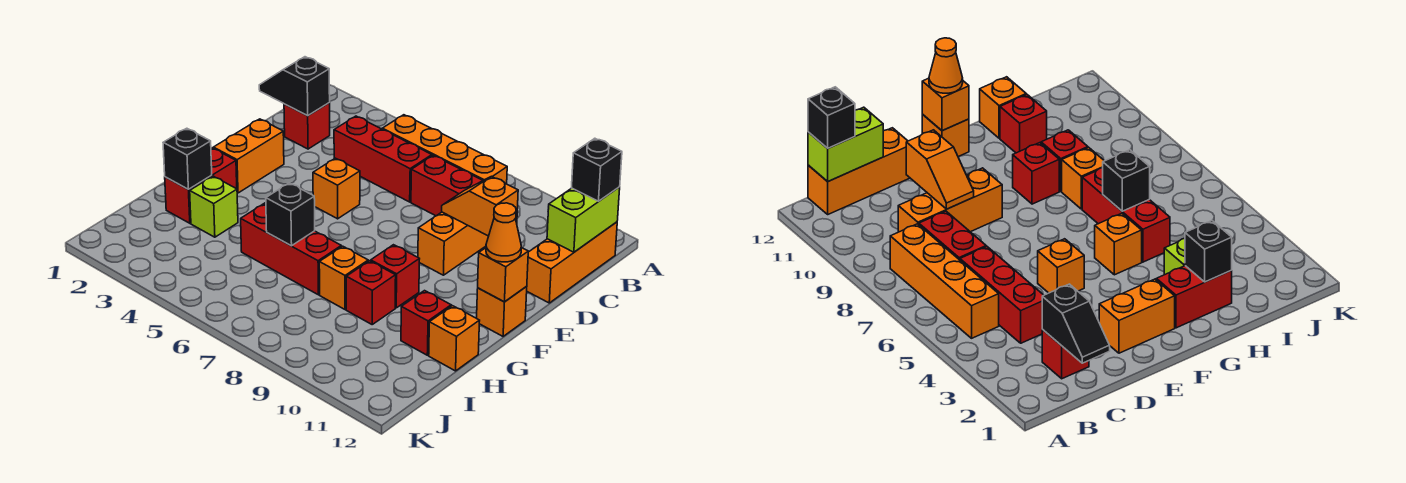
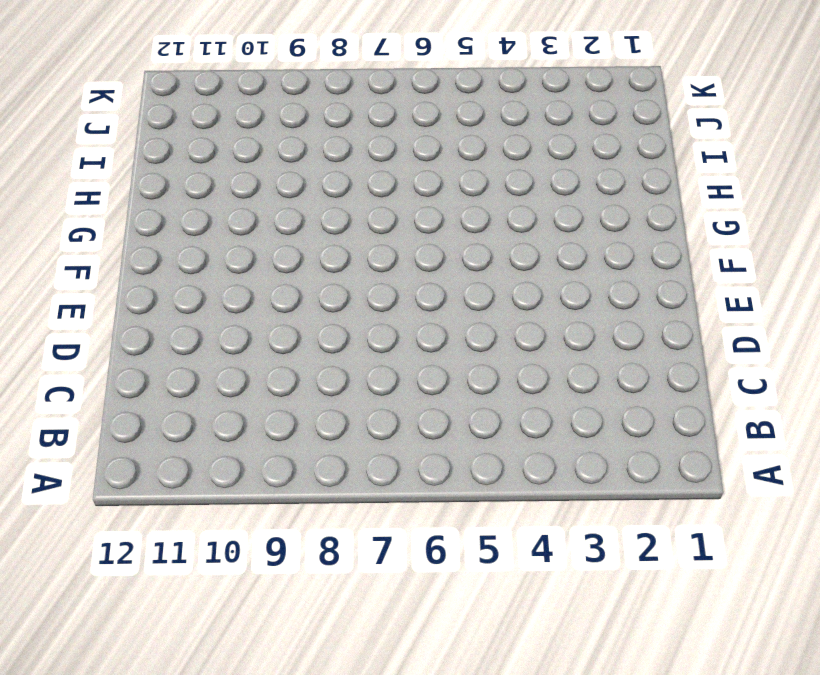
none -> orange 1x4 brick [382,115,507,184]
none -> orange 1x3 brick [527,222,617,303]
none -> red 1x1 brick [284,103,330,149]

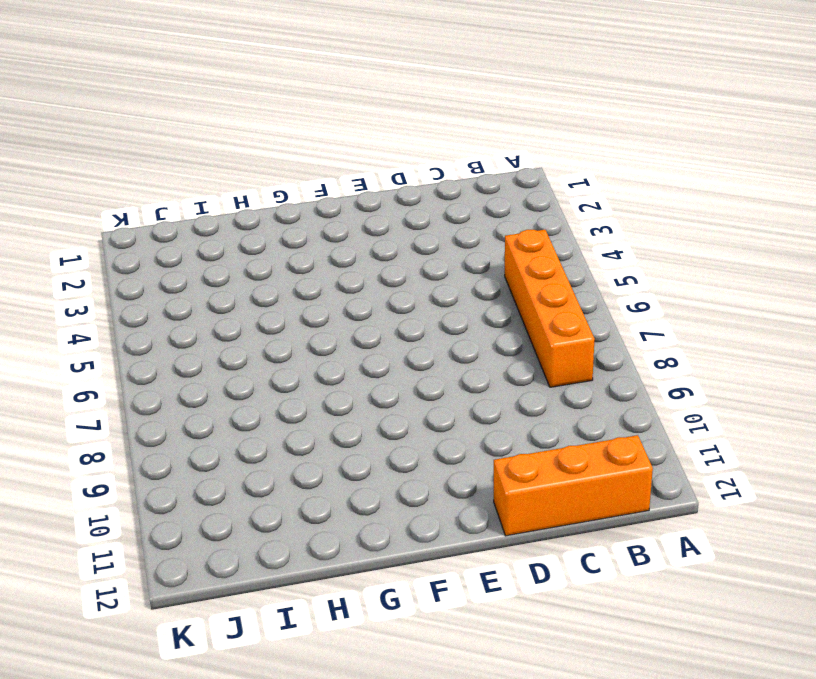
none -> red 1x1 brick [284,103,330,149]
none -> red 1x3 brick [334,116,432,202]
none -> red 1x2 brick [411,155,483,216]

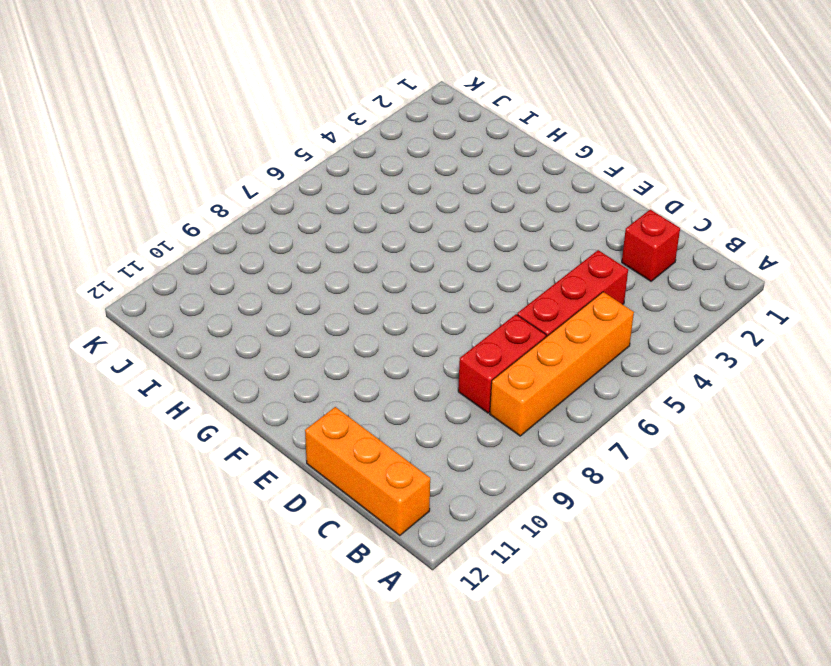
none -> orange 1x3 brick [418,212,489,275]
none -> orange 1x2 brick [213,119,284,193]
none -> orange 1x1 brick [313,158,360,219]

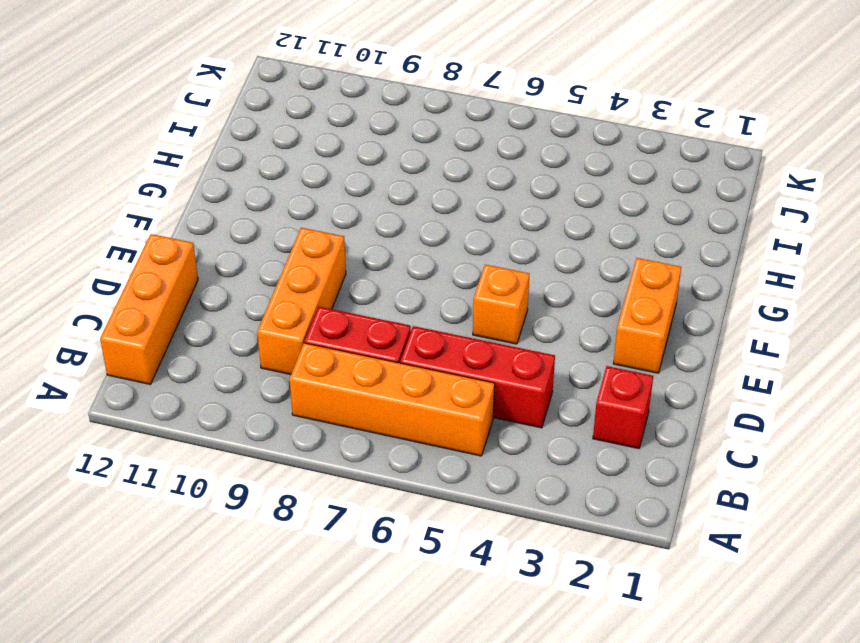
none -> orange 1x1 brick [477,286,527,336]
none -> red 1x2 brick [165,148,237,223]
none -> orange 1x1 brick [1095,213,1142,275]

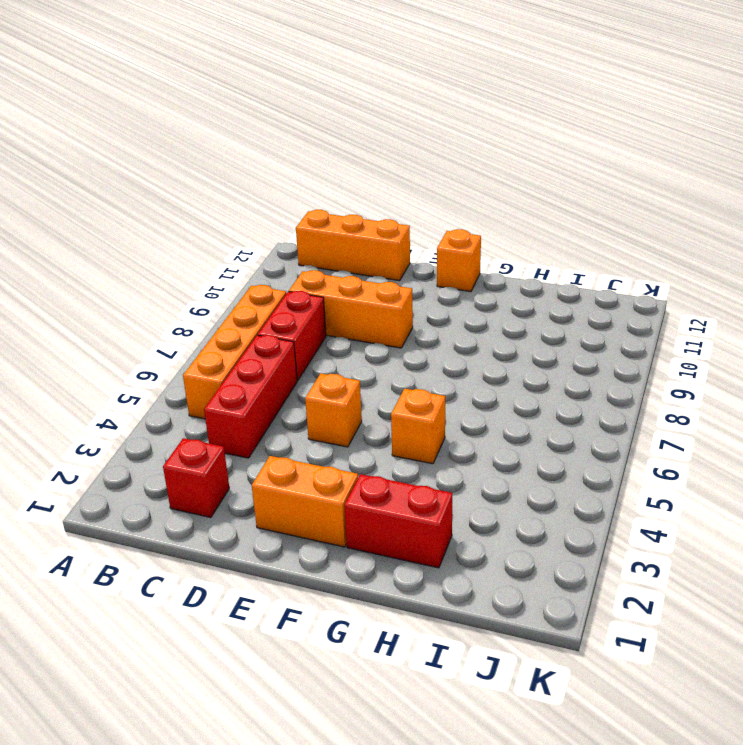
none -> red 1x1 brick [371,245,419,308]
none -> lime 1x1 brick [190,176,238,237]
none -> red 1x3 brick [241,204,341,295]

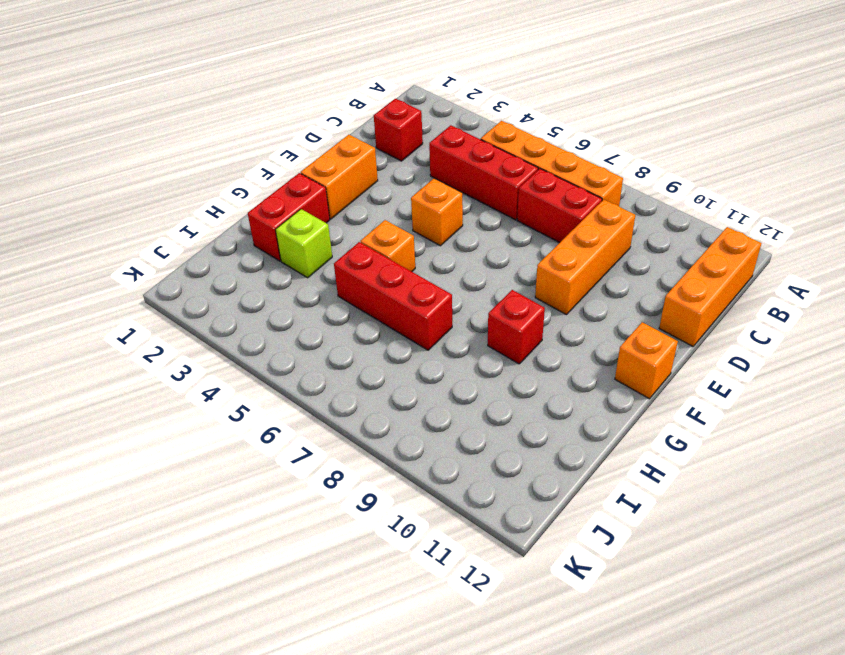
none -> orange 1x1 brick [319,246,368,310]
none -> red 1x1 brick [346,261,396,324]
none -> red 1x1 brick [401,291,451,355]

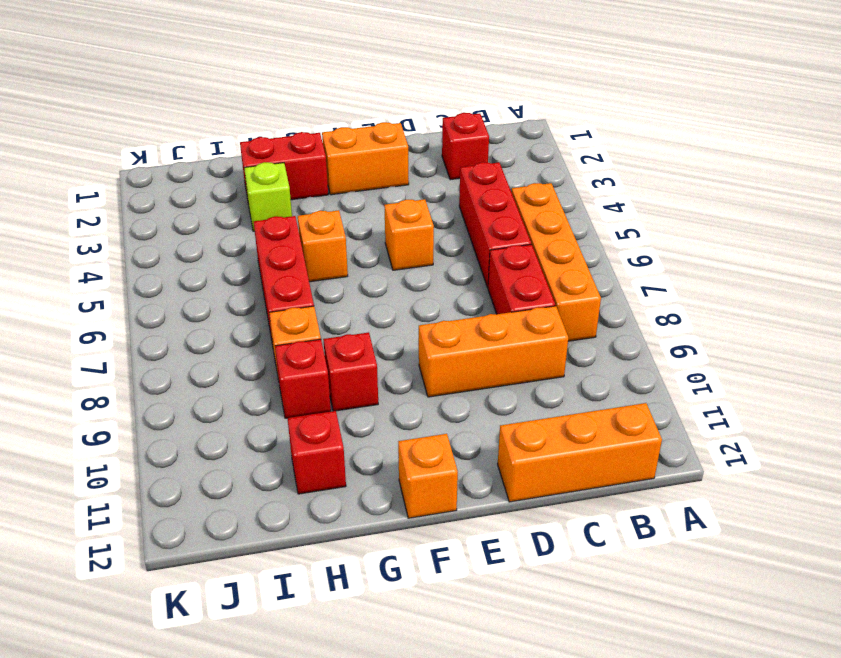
none -> orange 1x1 brick [429,306,480,371]
none -> lime 1x2 brick [547,187,620,252]
none -> black 1x2 slope [259,57,330,116]

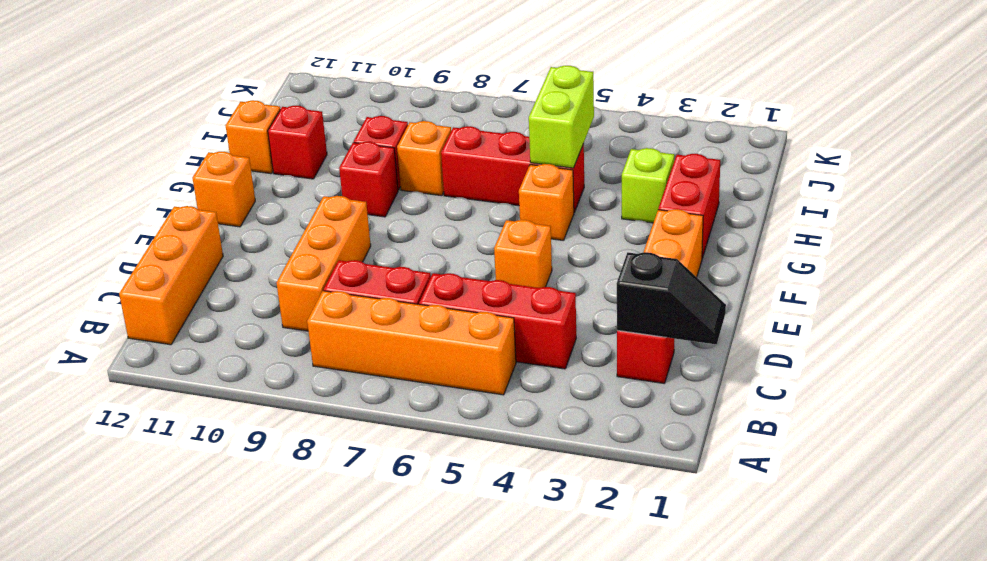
lime 1x2 brick [529,66,594,168] -> lime 1x2 brick moved to [547,187,620,252]
none -> orange 1x2 slope [442,176,518,236]
none -> orange 1x1 brick [478,248,528,302]
none -> black 1x1 brick [163,128,212,189]

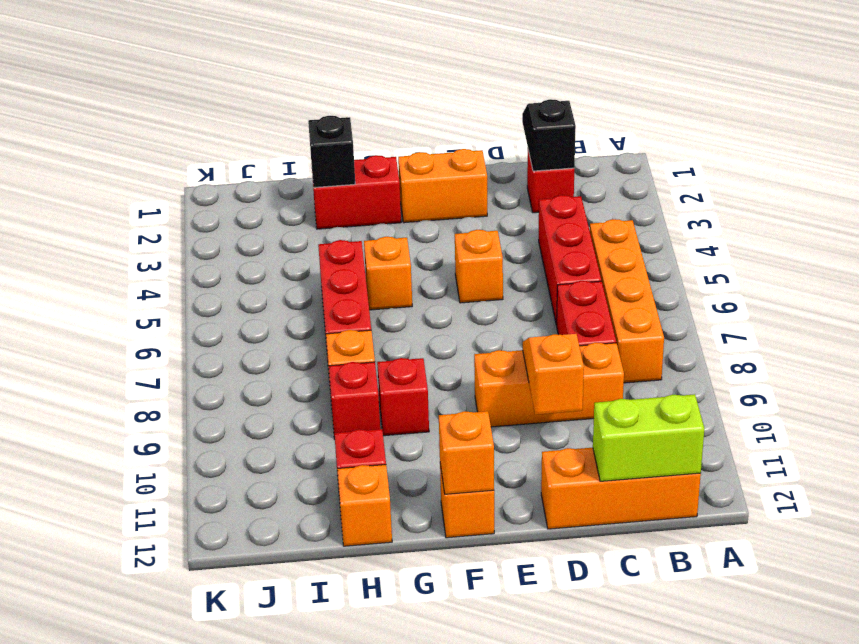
none -> lime 1x1 brick [190,176,238,237]
none -> black 1x1 brick [266,183,315,246]
none -> black 1x1 brick [571,138,622,201]

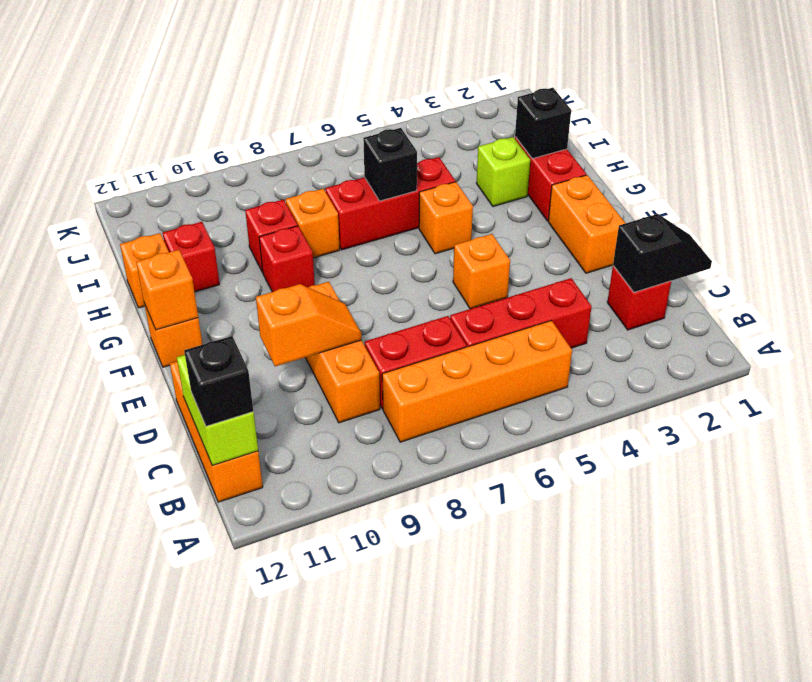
none -> orange 1x1 cone [486,203,521,262]

